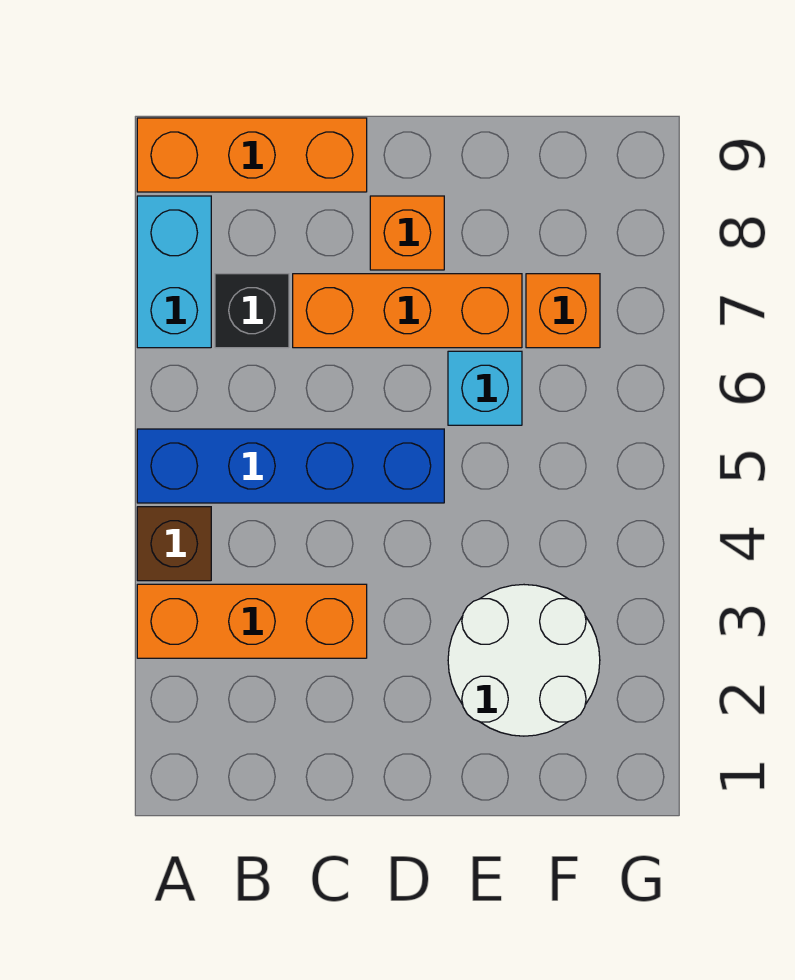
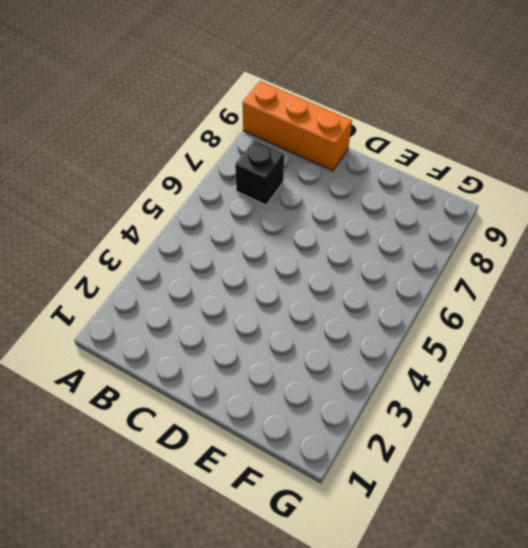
none -> orange 1x3 brick [137,584,367,658]
none -> brown 1x1 brick [137,507,211,581]

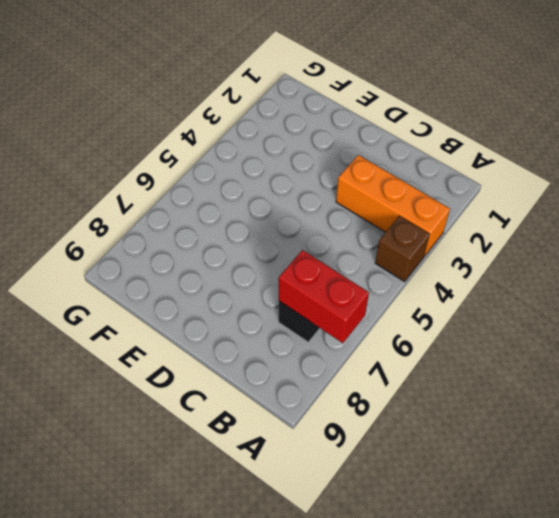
red 1x2 brick [279,250,369,343] -> none
none -> blue 1x4 brick [137,429,444,503]
none -> cyan 1x2 brick [137,196,211,348]

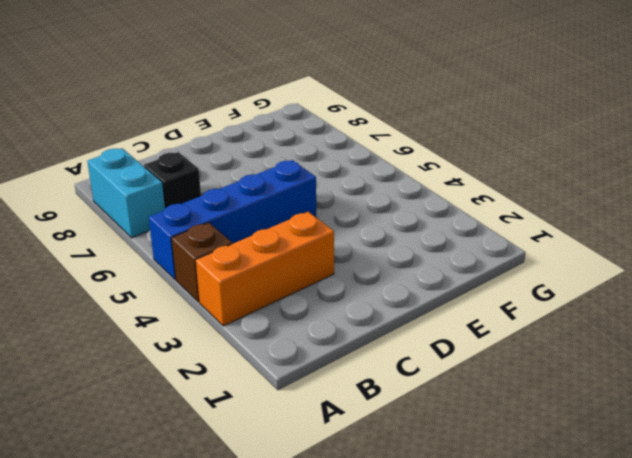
none -> orange 1x3 brick [137,118,367,192]
none -> orange 1x3 brick [293,274,522,348]

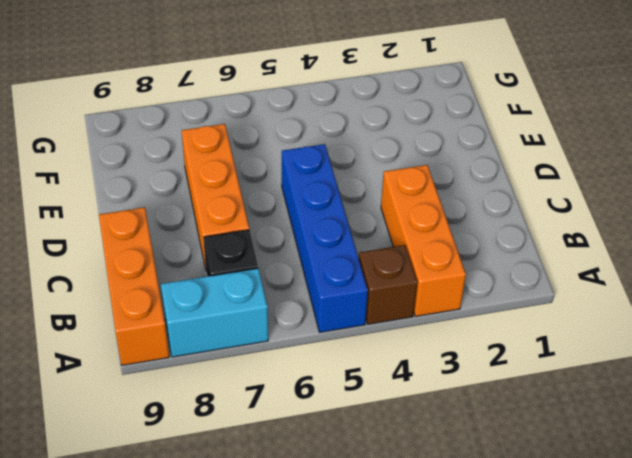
none -> orange 1x1 brick [370,196,444,270]
none -> white 2x2 round brick [448,585,600,736]

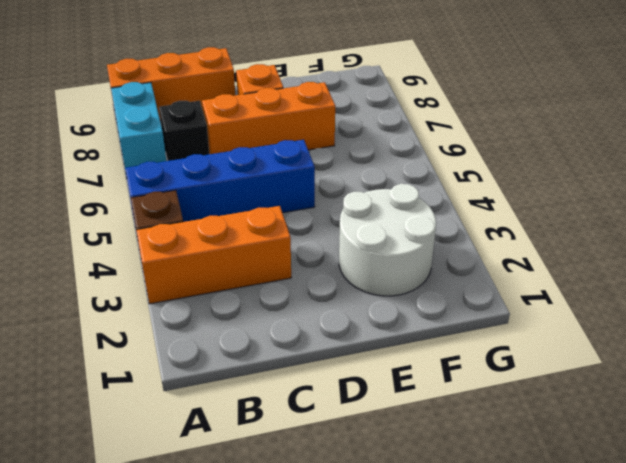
none -> cyan 1x1 brick [448,351,522,425]
none -> orange 1x1 brick [526,274,600,348]

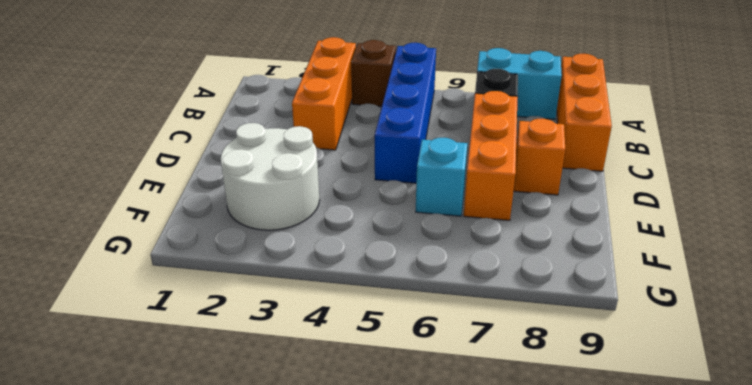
none -> orange 1x1 brick [526,274,600,348]

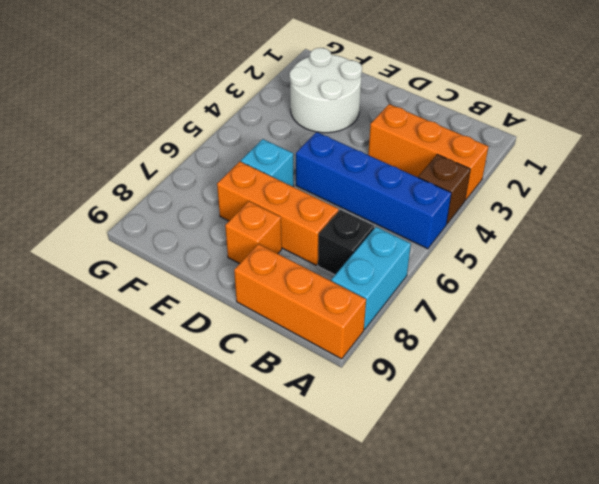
none -> orange 1x1 brick [526,274,600,348]

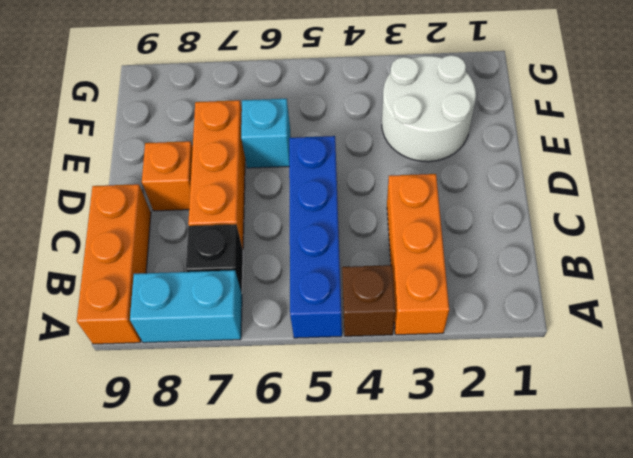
none -> orange 1x1 brick [526,274,600,348]

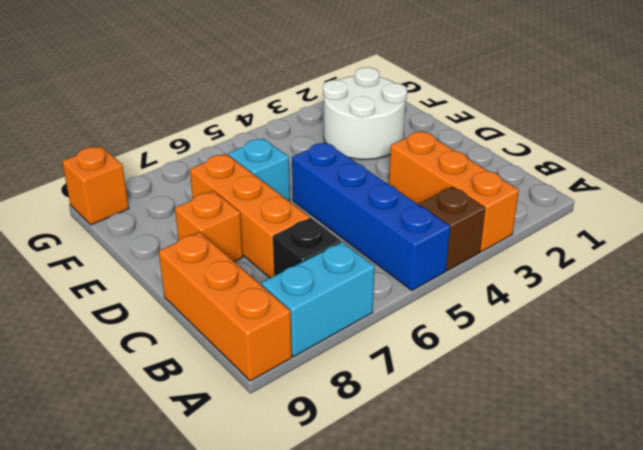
orange 1x1 brick [62,146,129,225] -> orange 1x1 brick moved to [526,274,600,348]

